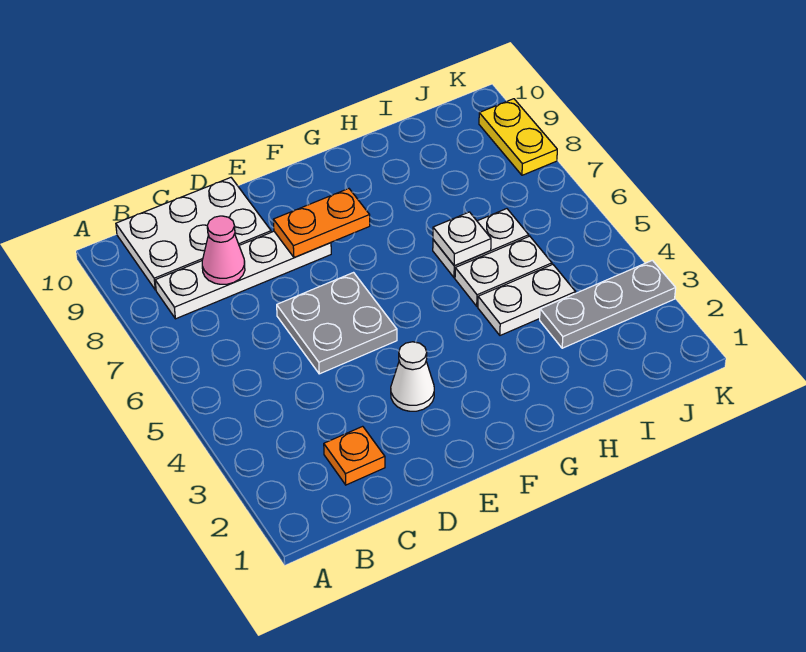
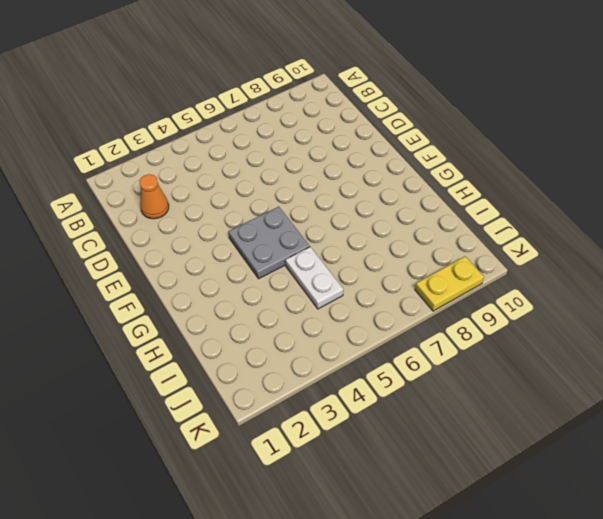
orange 1x1 cone [139,174,169,219] -> orange 1x1 plate [324,426,385,485]
grey 2x2 plate [228,207,310,279] -> grey 2x2 plate moved to [277,273,397,374]
none -> white 1x4 plate [155,231,331,319]
none -> white 2x3 plate [116,178,271,290]
none -> white 1x1 cone [391,342,434,411]

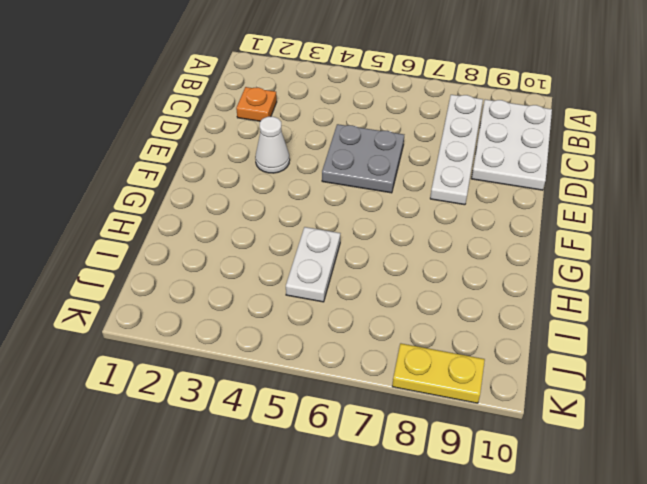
none -> white 1x2 plate [478,265,576,335]
none -> white 1x2 plate [433,209,529,278]
none -> grey 1x3 plate [540,260,676,348]

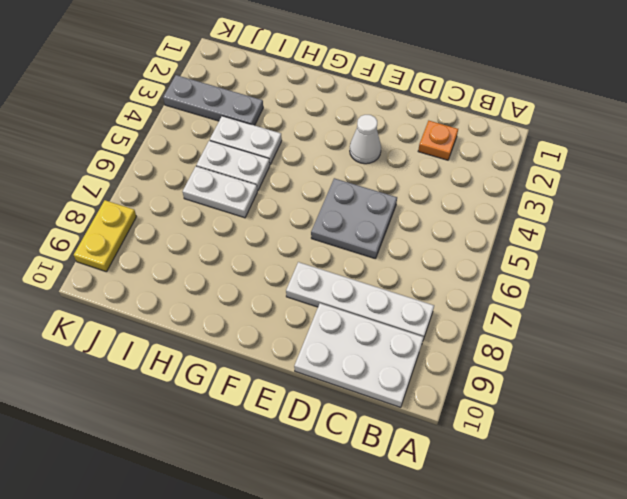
none -> pink 1x1 cone [202,216,245,284]
none -> orange 1x2 plate [273,189,370,258]
none -> white 1x1 plate [433,212,491,266]

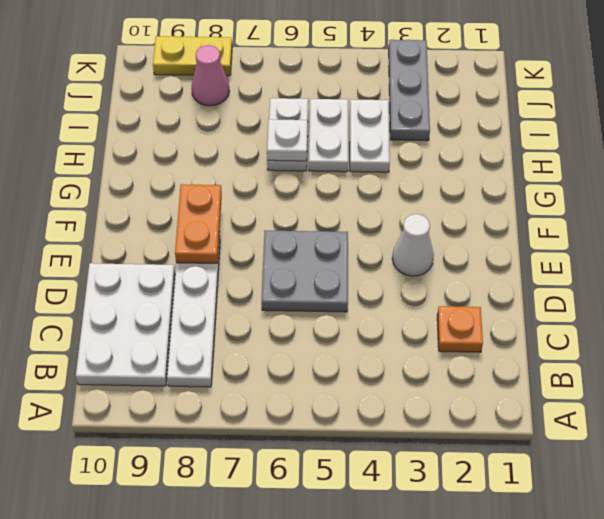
pink 1x1 cone [192,45,229,106] -> pink 1x1 cone moved to [202,216,245,284]

